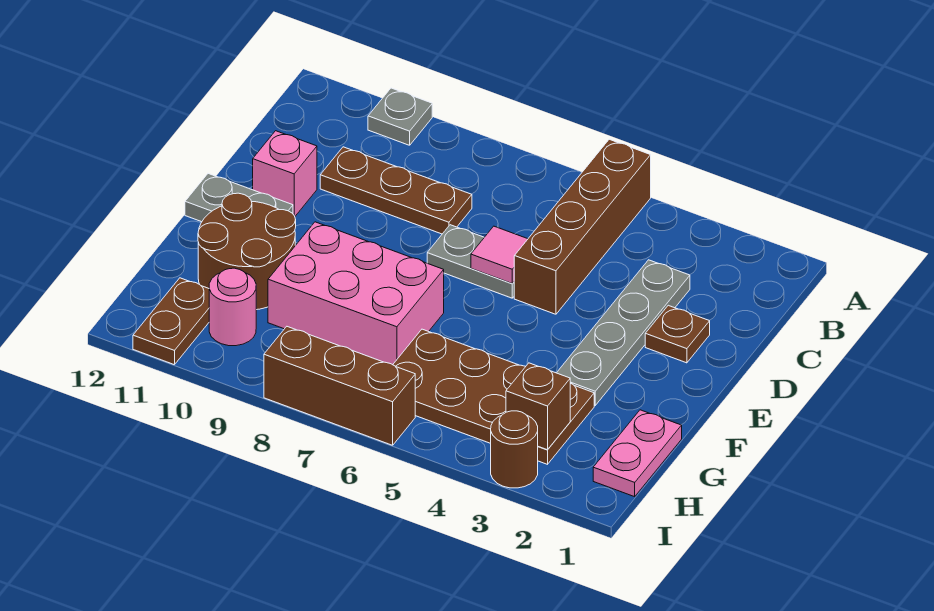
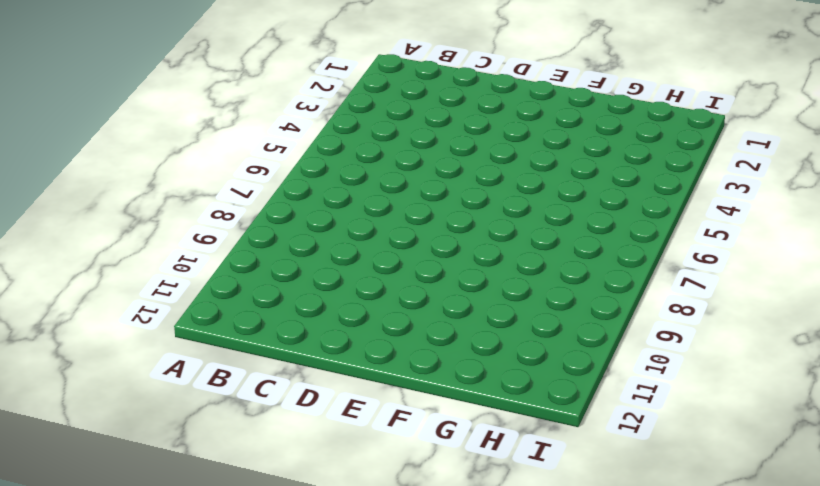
none -> brown 1x4 brick [514,139,651,314]
none -> grey 1x1 plate [368,88,432,145]
none -> grey 1x4 plate [557,260,690,405]

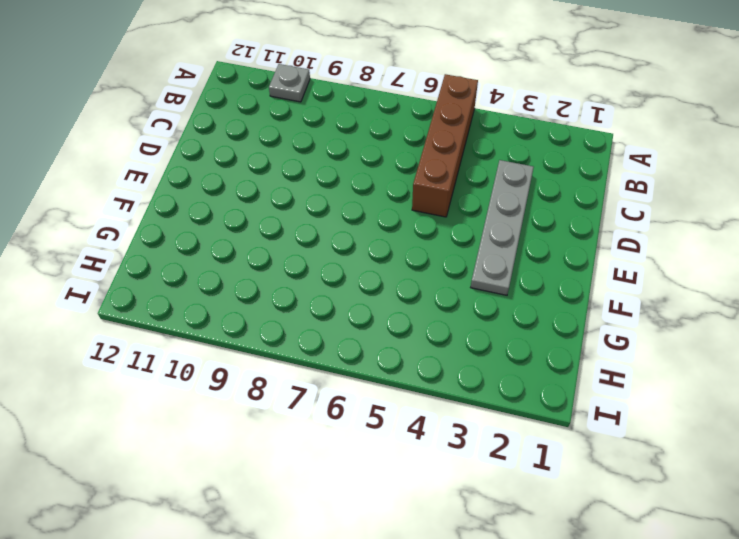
none -> brown 1x3 plate [320,147,472,234]
none -> brown 1x1 plate [645,305,710,363]
none -> grey 1x2 plate [427,225,514,298]

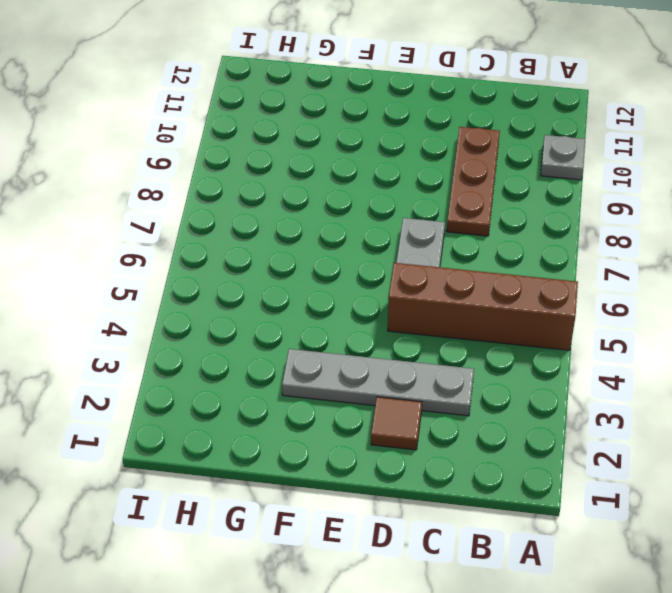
brown 1x1 tile [371,397,422,450] -> brown 1x1 plate [645,305,710,363]
none -> pink 1x1 brick [253,131,317,216]
none -> grey 1x2 plate [185,174,293,222]
none -> pink 2x3 brick [268,222,444,365]

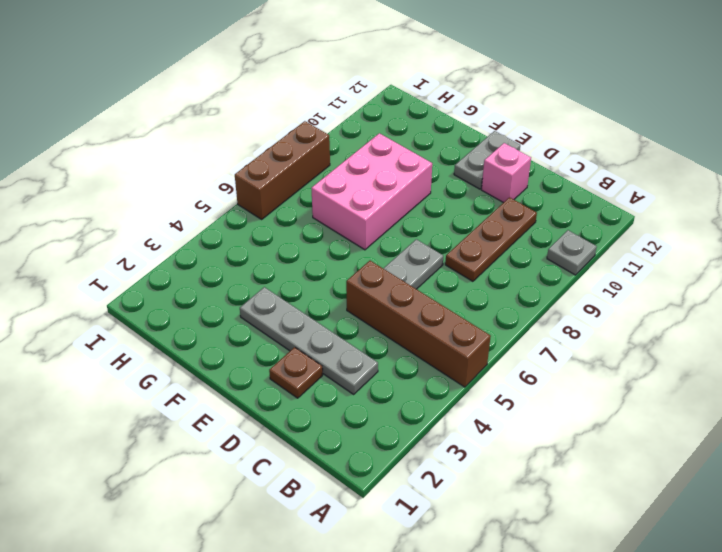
none -> brown 2x2 round brick [198,193,296,310]
none -> pink 1x2 plate [593,410,682,497]
none -> brown 2x4 plate [393,329,594,464]

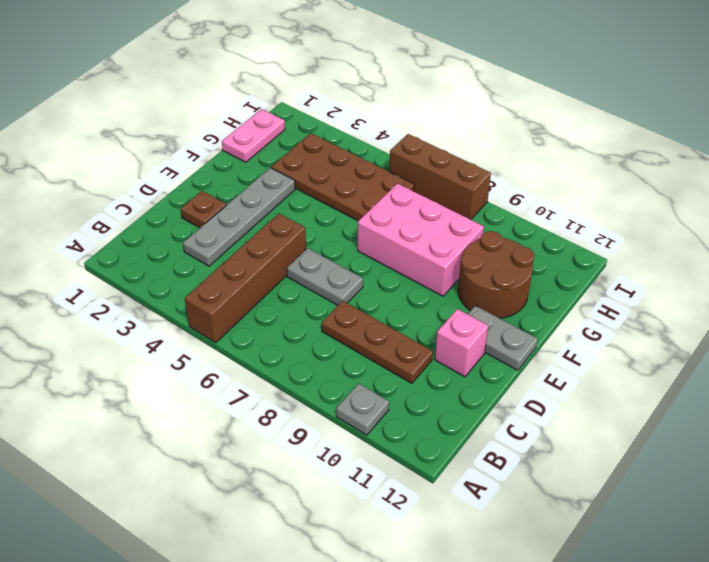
none -> pink 1x1 round brick [209,268,256,346]
none -> brown 1x2 plate [133,278,209,365]
none -> brown 1x1 round brick [491,411,538,488]

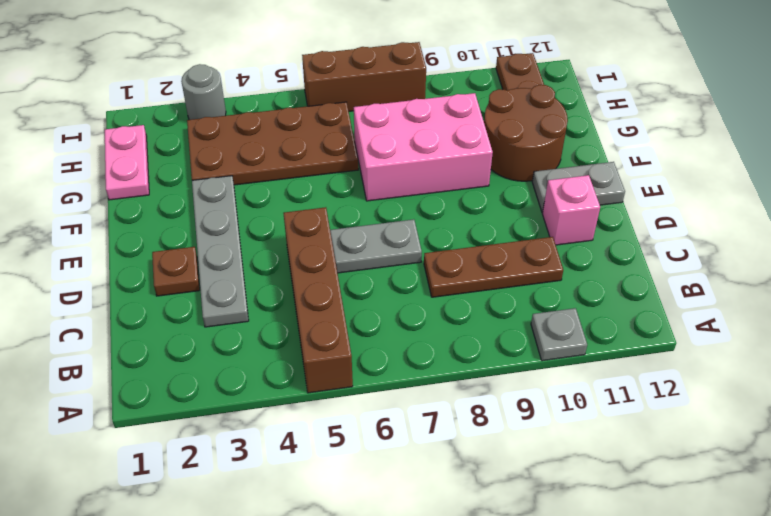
grey 1x1 round brick [181,64,226,120] -> brown 1x1 round brick [491,411,538,488]
none -> pink 1x1 round brick [209,268,256,346]
none -> pink 1x1 tile [471,226,528,284]
none -> brown 1x1 brick [506,363,570,450]

